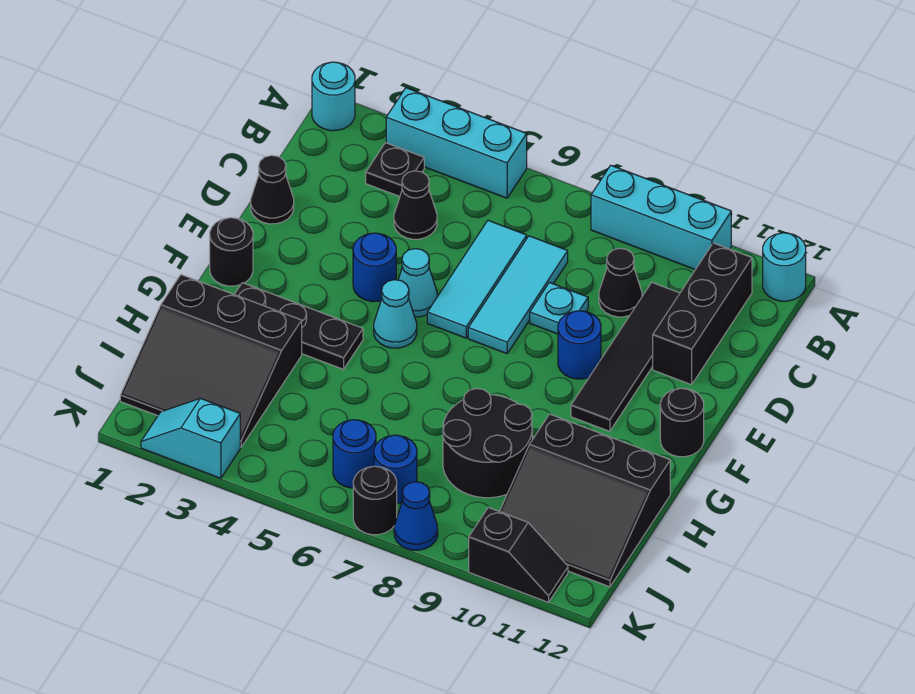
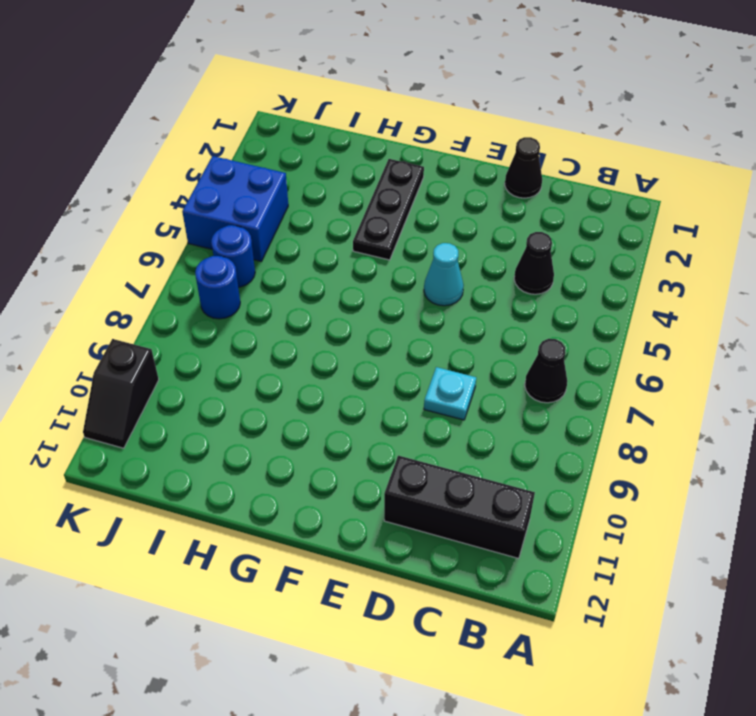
black 1x1 cone [525,339,567,403] -> black 1x1 cone moved to [599,248,642,317]
blue 2x2 brick [182,156,288,261] -> none
none -> cyan 1x1 round brick [312,62,355,131]
none -> cyan 1x3 brick [386,88,527,198]
none -> cyan 1x3 brick [591,165,731,270]

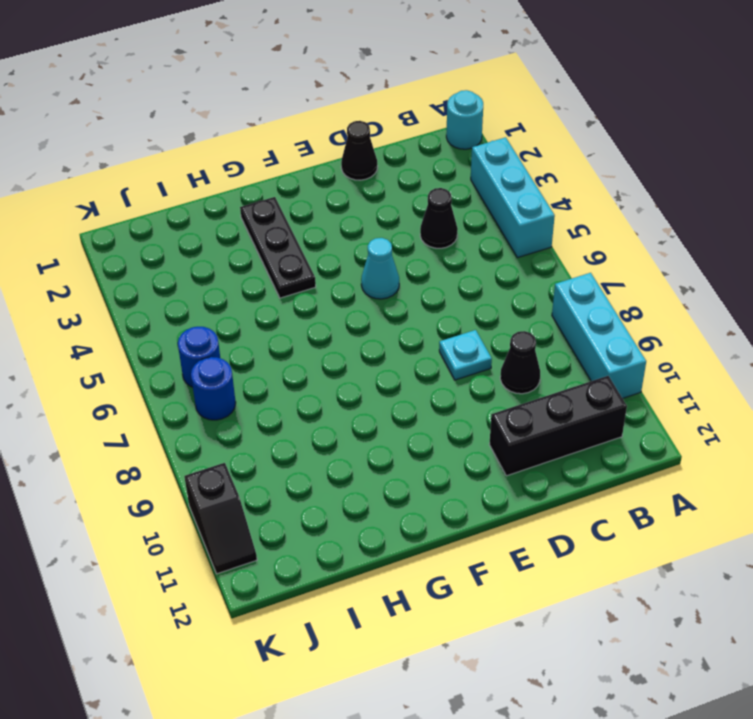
none -> cyan 1x1 round brick [763,233,806,301]
none -> black 1x1 plate [366,143,424,196]
none -> cyan 1x3 tile [427,220,527,338]

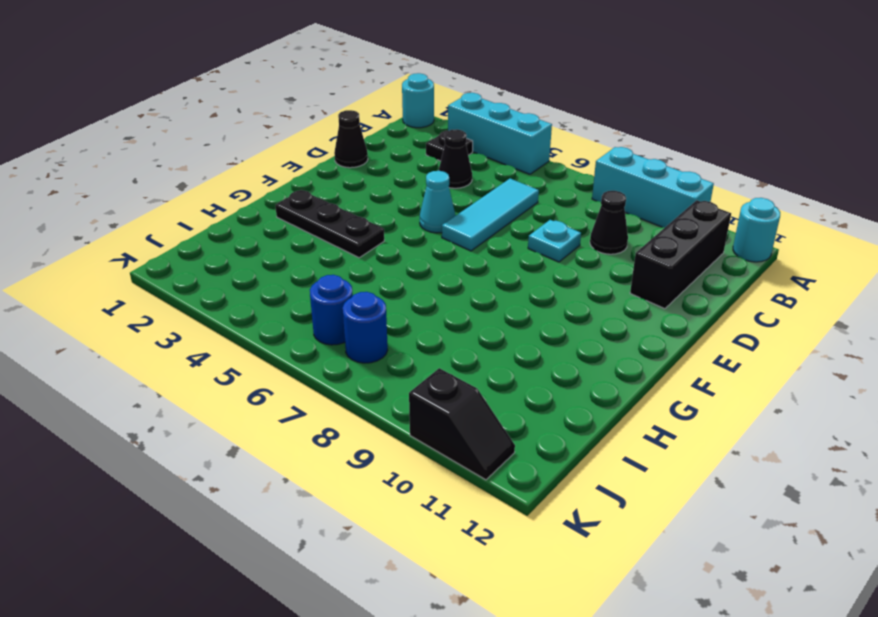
none -> cyan 1x3 tile [468,236,568,354]
none -> black 1x4 tile [571,283,680,431]
none -> blue 1x1 round brick [353,233,396,302]

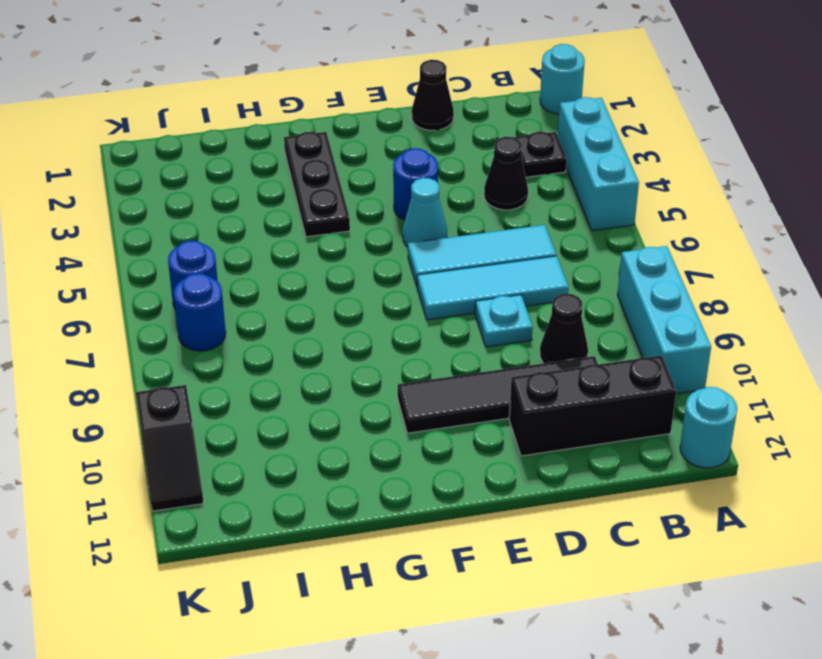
none -> blue 1x1 round brick [558,311,601,379]
none -> black 1x1 round brick [210,218,253,286]
none -> cyan 1x1 cone [374,280,417,348]

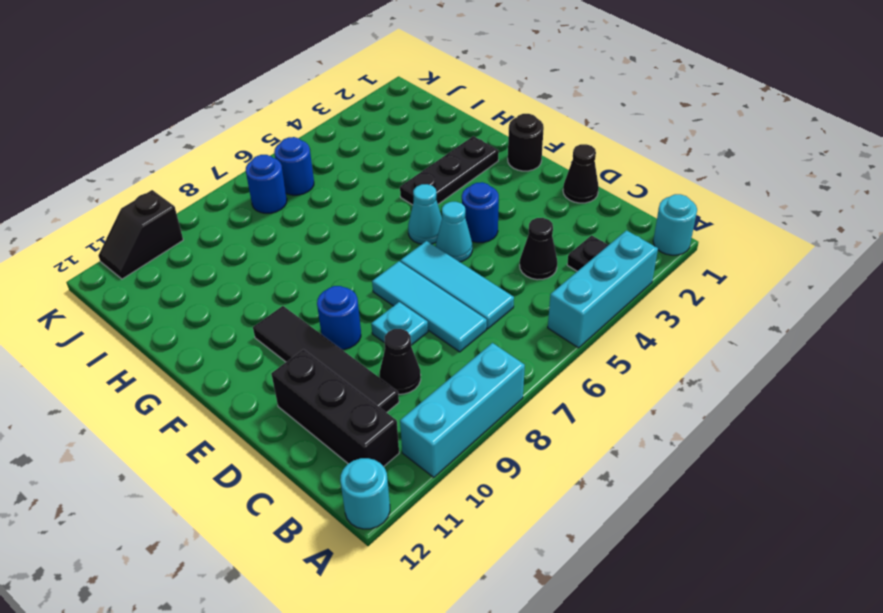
none -> black 1x1 round brick [660,388,704,457]
none -> black 3x3 slope [120,275,302,447]
none -> black 2x2 round brick [443,388,532,498]

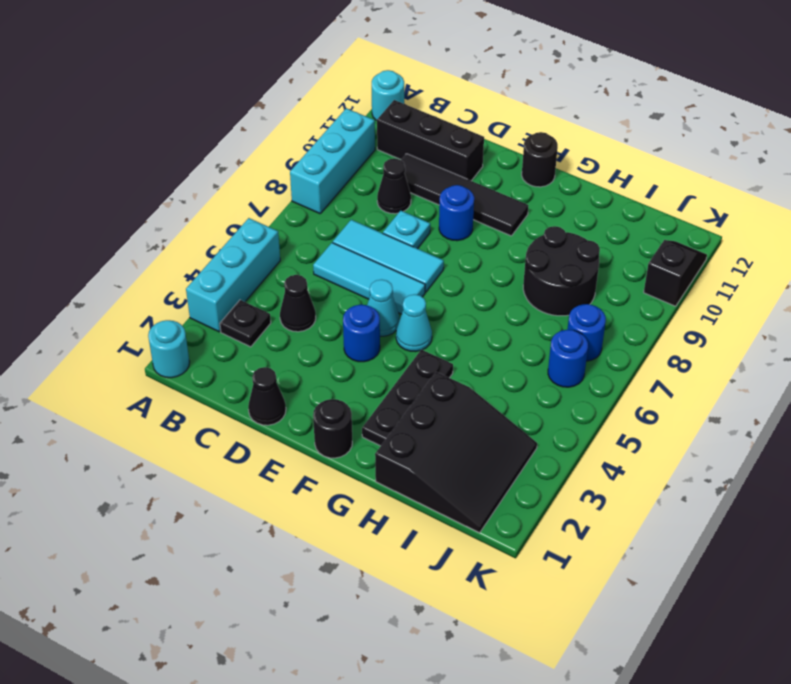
none -> black 3x3 slope [499,414,670,587]
none -> cyan 1x2 slope [141,398,240,478]
none -> black 1x1 round brick [353,466,397,535]

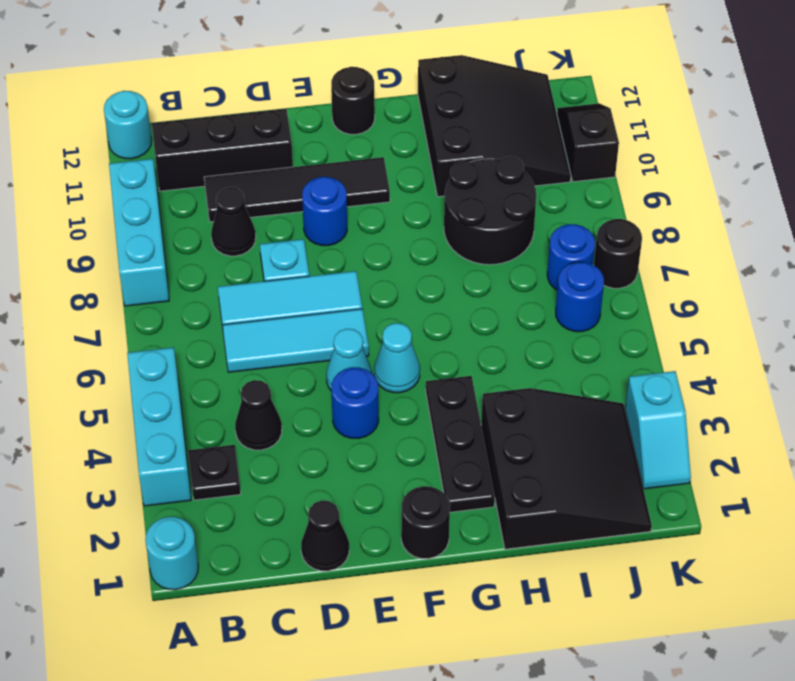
none -> blue 1x1 cone [394,482,438,550]

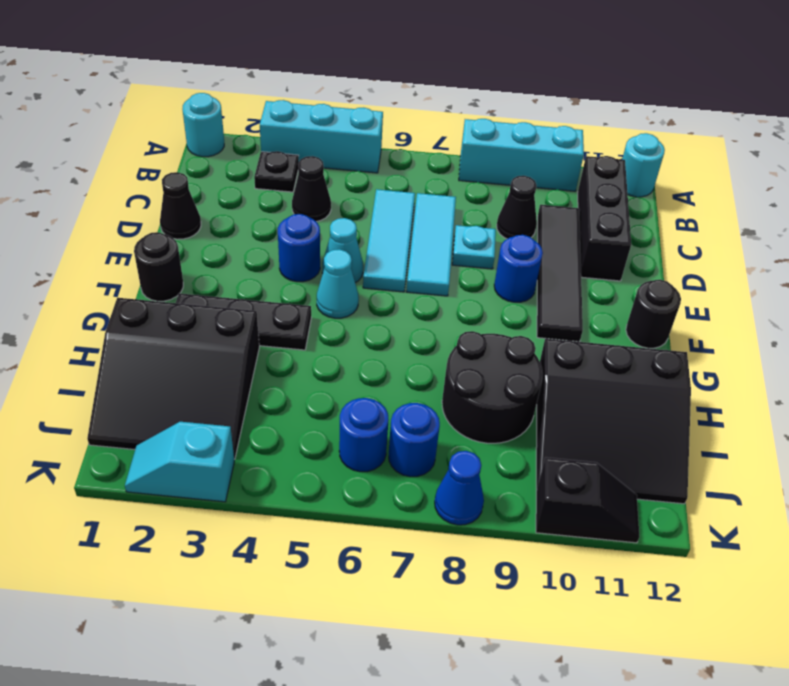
none -> black 1x1 round brick [353,466,397,535]

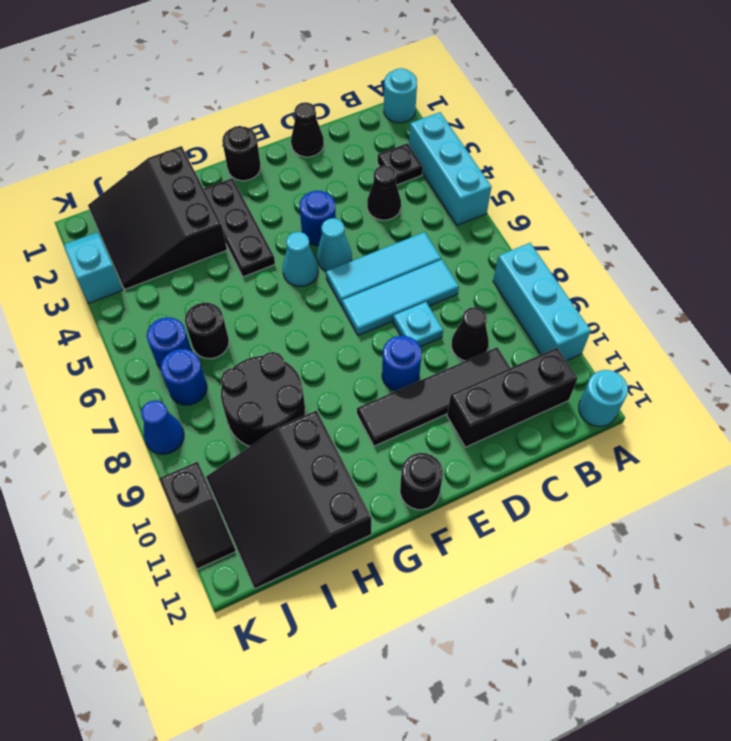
black 1x1 round brick [185,303,229,359] -> black 1x1 round brick moved to [353,466,397,535]

